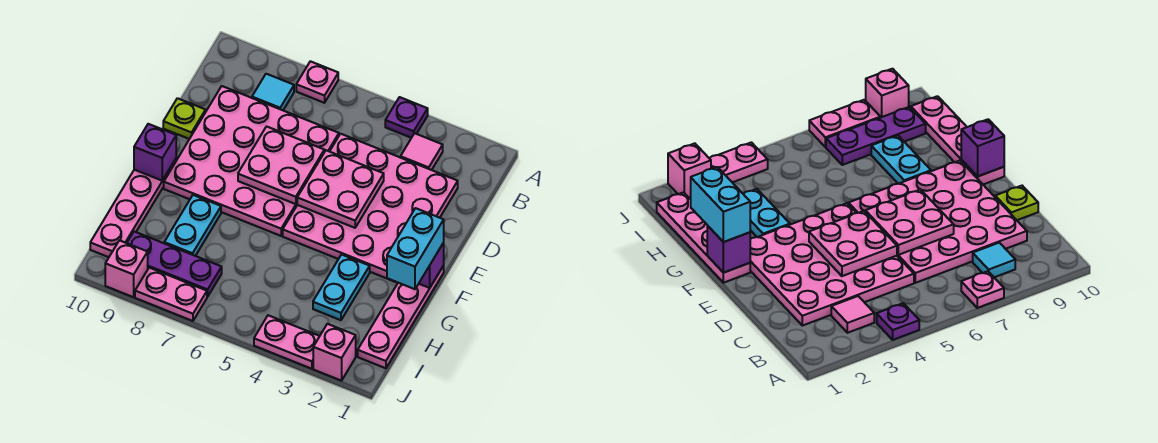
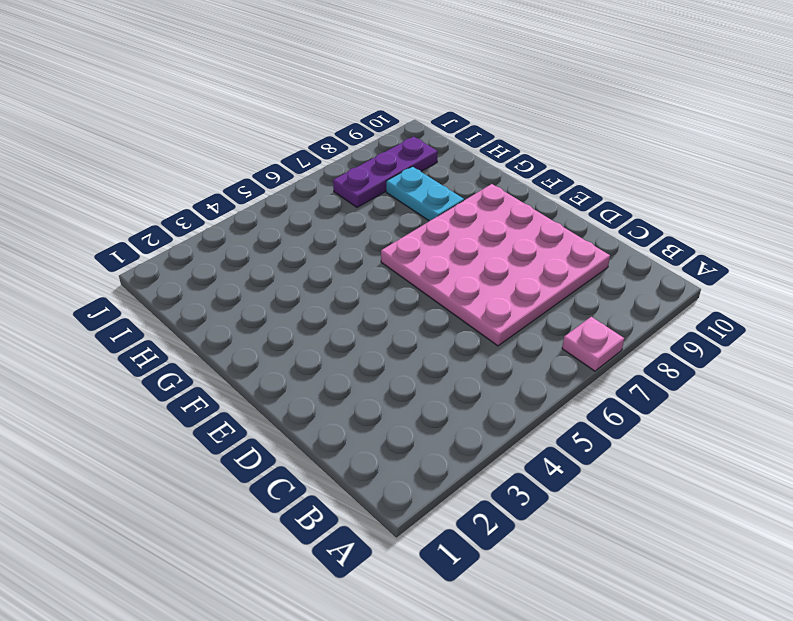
none -> purple 1x1 plate [385,97,428,138]
none -> pink 1x1 tile [401,133,443,170]
none -> cyan 1x1 tile [252,74,294,110]

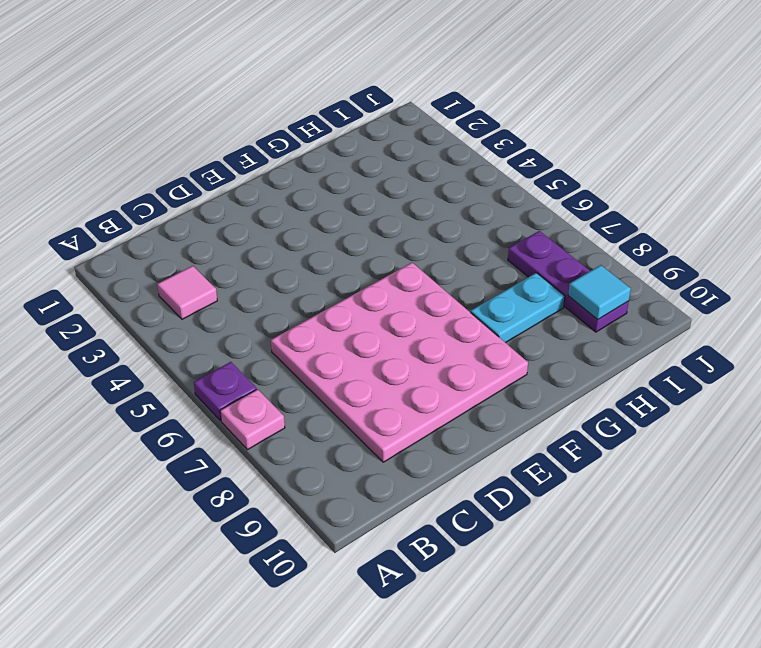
purple 1x1 plate [194,362,257,421] -> purple 1x1 plate moved to [385,97,428,138]
cyan 1x1 tile [568,265,631,320] -> cyan 1x1 tile moved to [252,74,294,110]
none -> pink 4x4 plate [283,134,458,283]
none -> lime 1x1 plate [163,98,206,139]
none -> pink 1x4 plate [358,266,444,368]

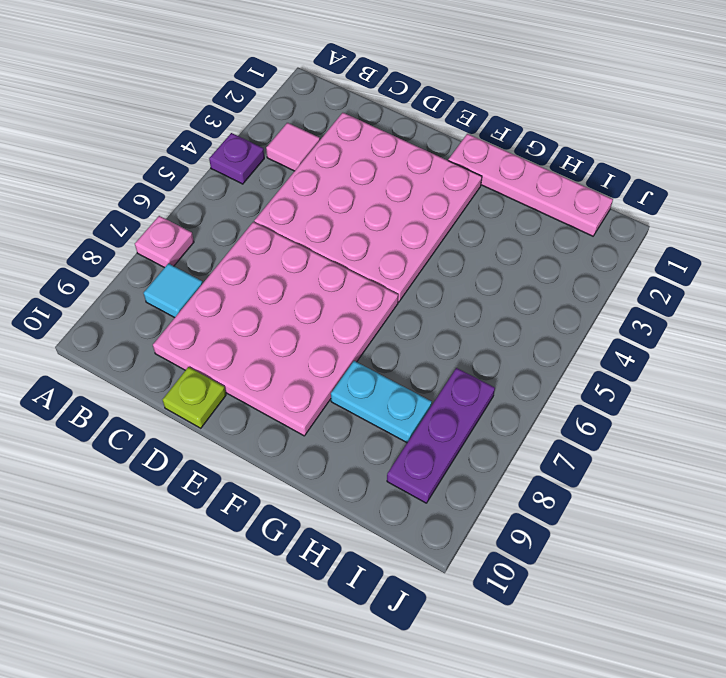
none -> pink 1x4 plate [90,159,176,257]
none -> cyan 1x2 plate [313,255,370,320]
none -> pink 1x1 brick [313,324,356,381]

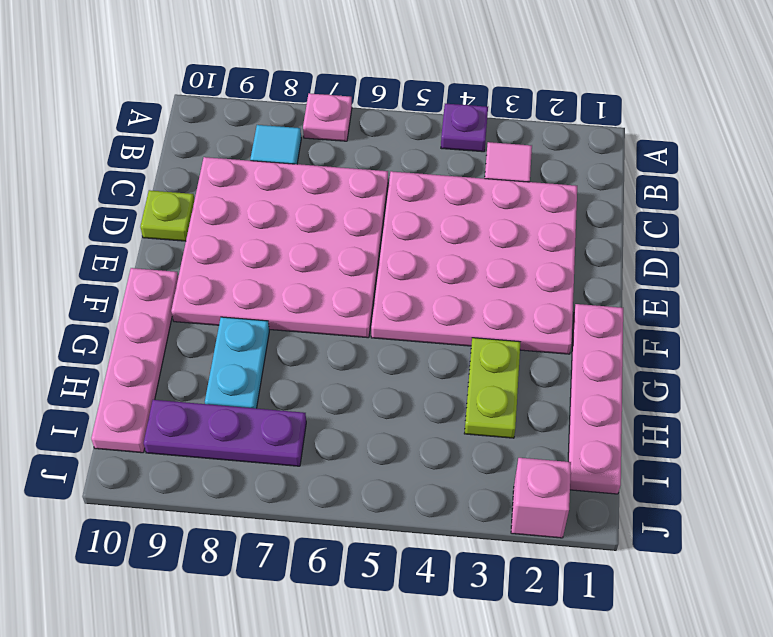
lime 1x2 plate [464,338,520,438] -> cyan 1x2 plate [313,255,370,320]
none -> pink 1x2 plate [254,315,320,369]
none -> pink 1x2 plate [135,268,207,321]
none -> pink 1x1 brick [105,240,148,297]

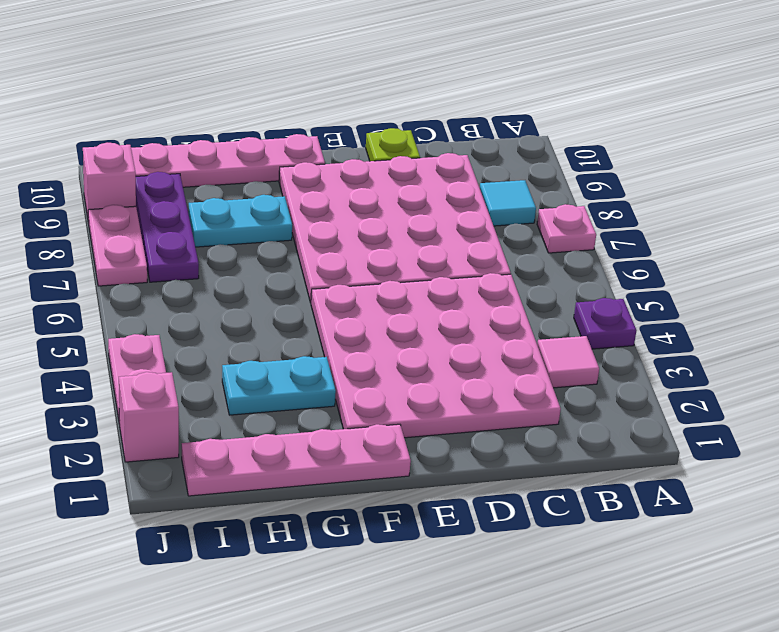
none -> pink 2x2 plate [297,150,384,228]
none -> pink 2x2 plate [238,126,324,204]
none -> purple 1x1 brick [419,243,444,288]

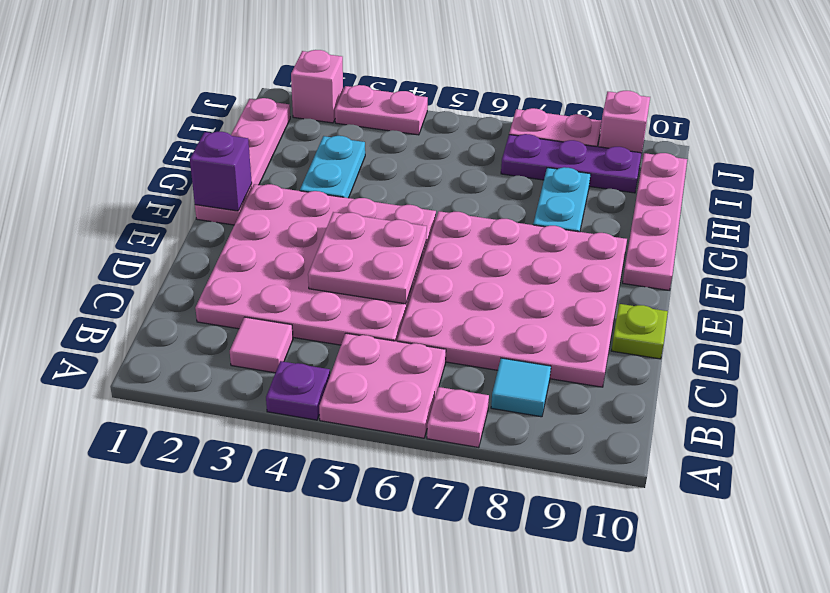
pink 2x2 plate [319,333,446,438] -> pink 2x2 plate moved to [238,126,324,204]
none -> purple 1x1 brick [134,124,176,180]
none -> cyan 1x2 brick [387,208,444,289]

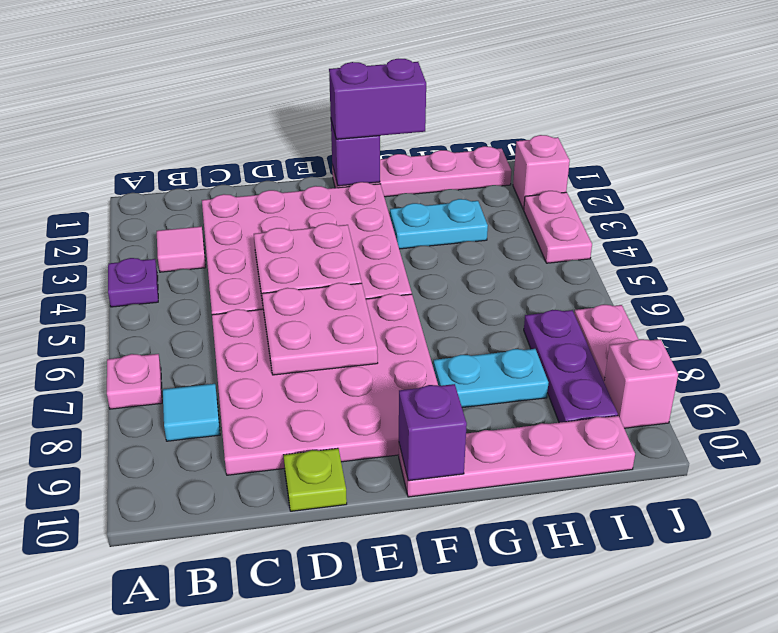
purple 1x2 brick [329,59,426,139] -> cyan 1x2 brick [387,208,444,289]

